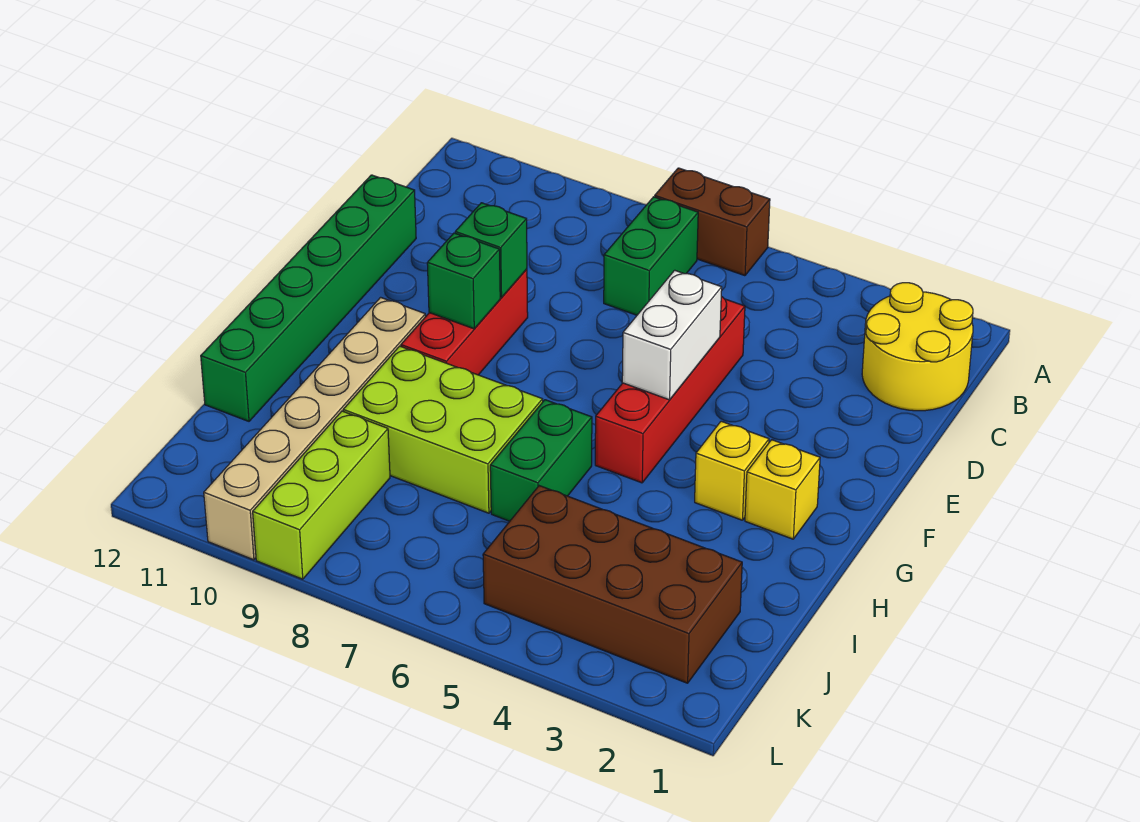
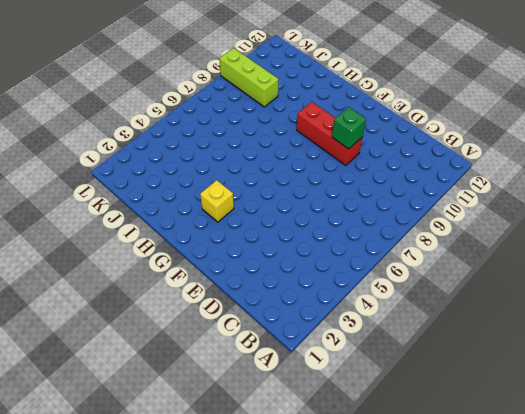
none -> brown 1x2 brick [655,168,770,276]
none -> yellow 2x2 round brick [862,283,973,411]
none -> green 1x2 brick [604,197,698,315]

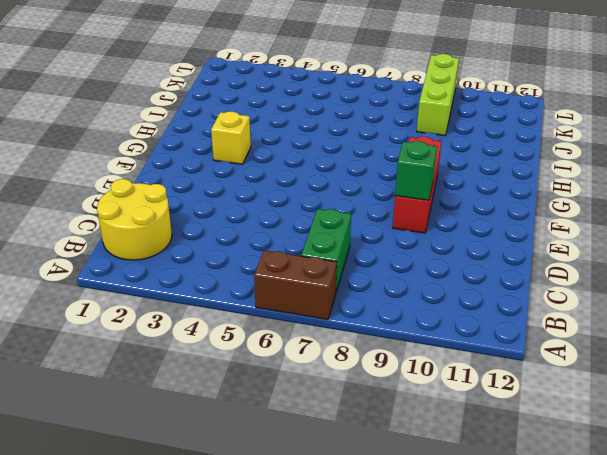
none -> red 1x4 brick [595,296,745,483]
none -> green 1x6 brick [201,175,416,421]
none -> yellow 1x1 brick [745,440,820,539]

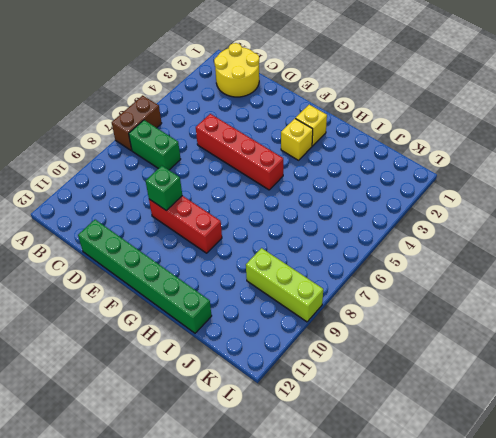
none -> tan 1x6 brick [204,297,426,560]
none -> green 1x2 brick [490,400,592,521]
none -> lime 2x3 brick [343,346,543,513]

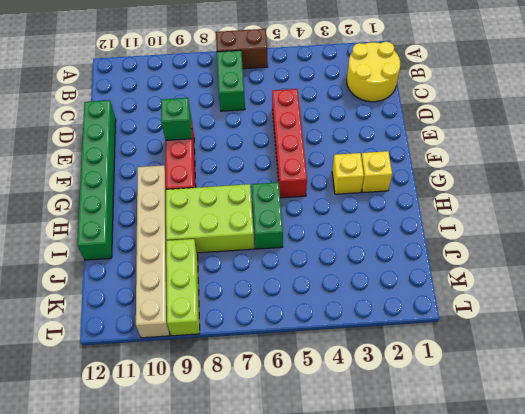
none -> brown 2x4 brick [483,486,742,683]
none -> white 1x2 brick [622,270,722,400]
none -> green 1x1 brick [427,233,500,329]

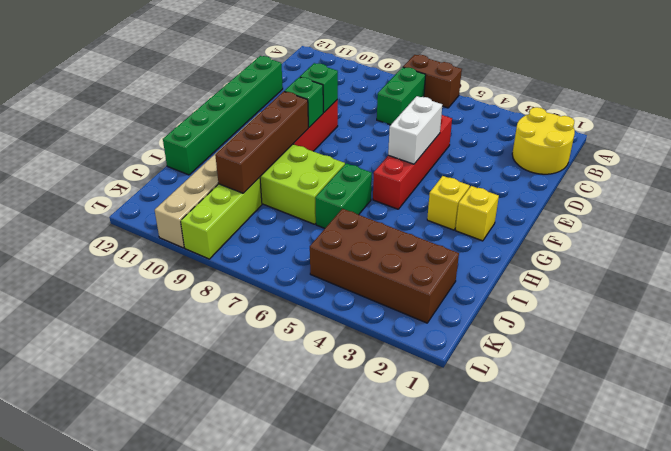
brown 1x4 brick [215,91,308,193] -> none

